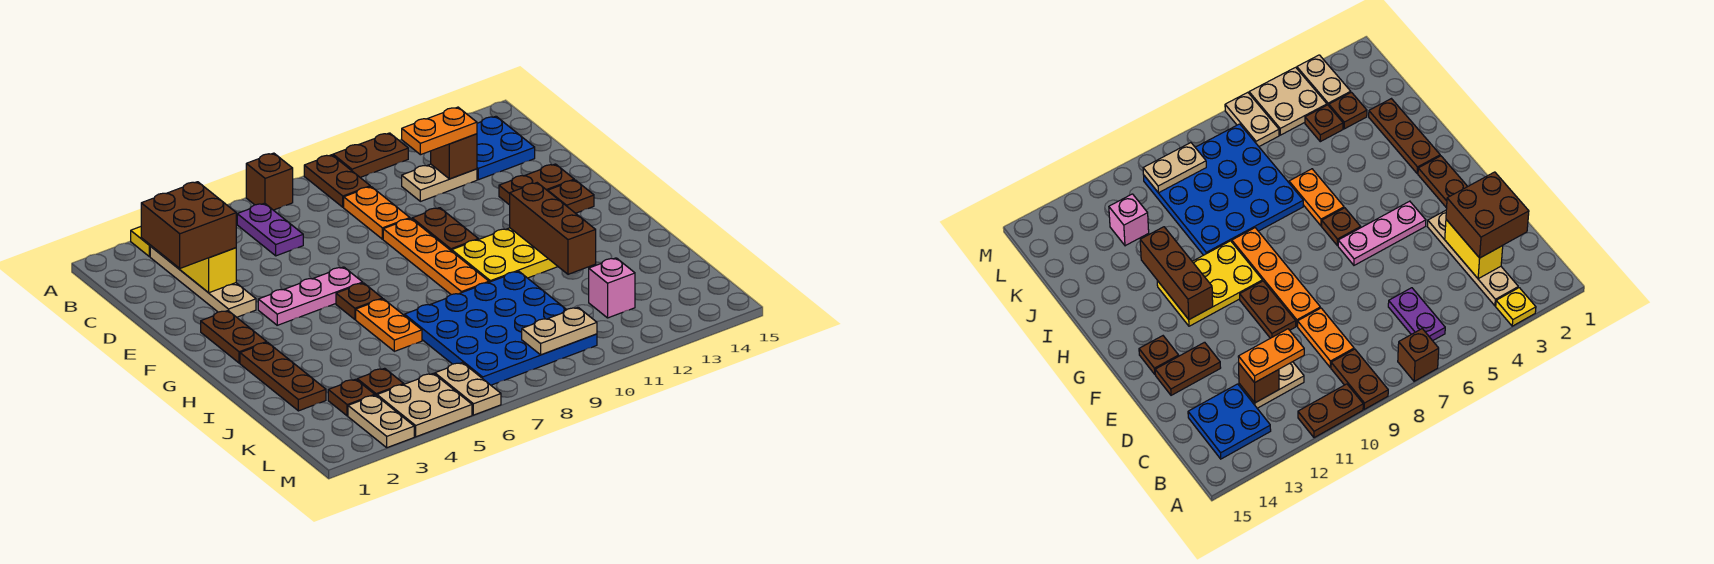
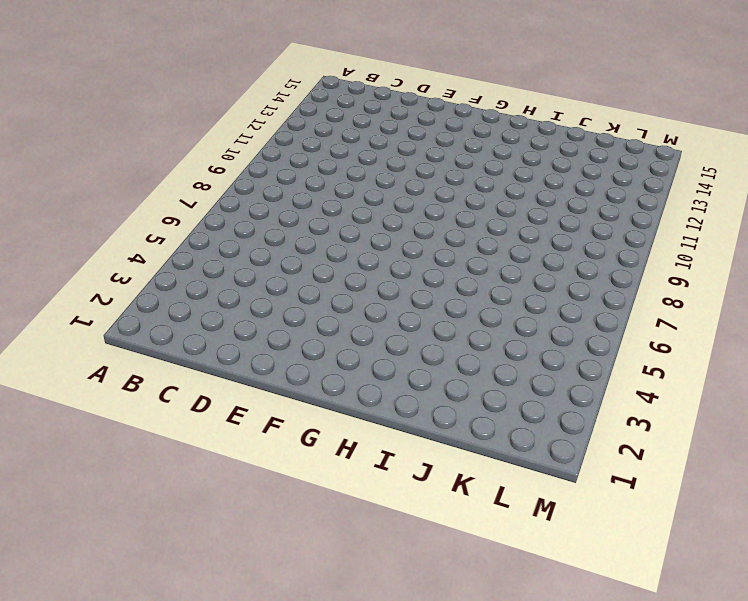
none -> yellow 1x1 plate [131,227,151,257]
none -> brown 1x1 brick [246,153,293,210]
none -> brown 1x2 plate [304,155,370,207]
none -> brown 1x2 plate [333,133,408,177]

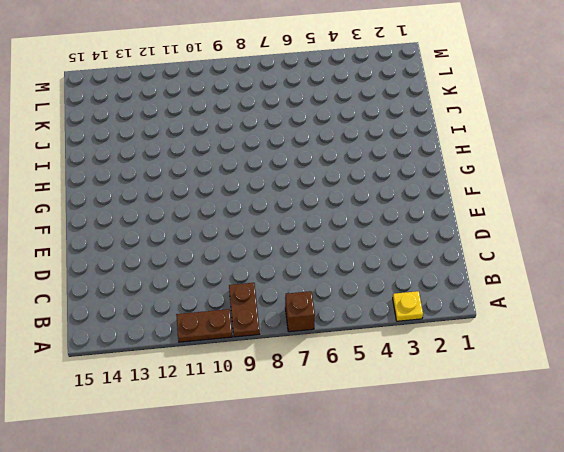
none -> tan 1x4 plate [150,246,256,317]
none -> purple 1x2 plate [237,203,303,256]
none -> blue 2x2 plate [477,116,535,180]
none -> orange 1x2 plate [344,187,410,239]

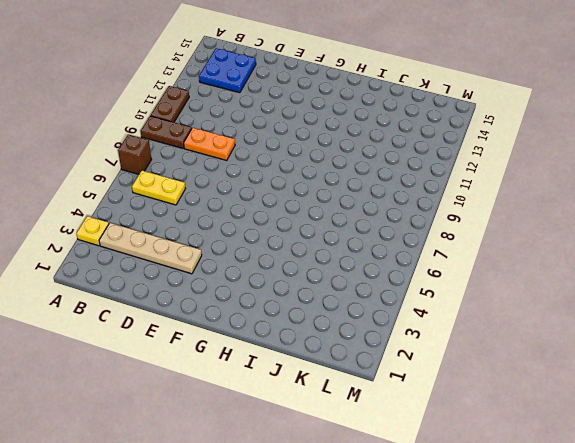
yellow 1x2 plate [132,170,185,205] -> purple 1x2 plate [237,203,303,256]
none -> tan 1x2 plate [402,164,477,201]
none -> orange 1x4 plate [383,218,489,295]
none -> brown 1x2 plate [412,208,478,251]
none -> brown 1x2 plate [499,164,574,205]

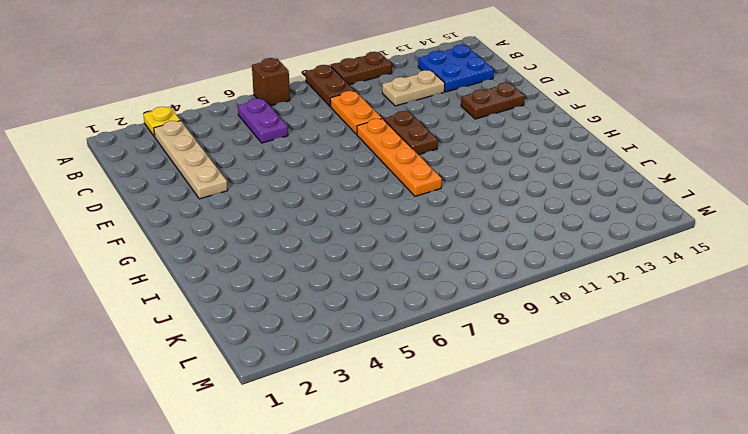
none -> brown 1x2 plate [201,311,267,363]
none -> pink 1x3 plate [258,267,363,325]
none -> brown 1x1 plate [548,180,594,213]
none -> brown 1x1 plate [336,283,382,319]

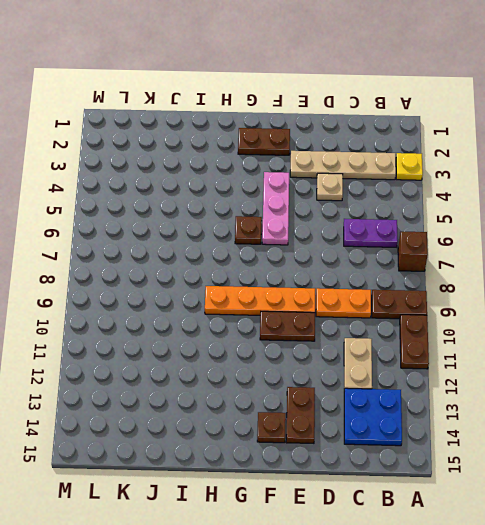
tan 1x1 plate [317,173,343,201] -> none
none -> yellow 2x3 plate [452,228,558,282]
none -> brown 1x3 plate [240,342,326,411]
none -> orange 1x2 plate [356,299,422,351]
none -> blue 4x4 plate [405,271,597,385]

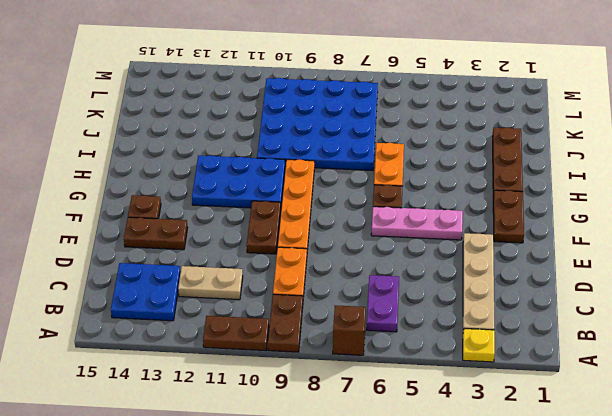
blue 2x3 plate [192,155,285,208] -> yellow 2x3 plate [452,228,558,282]
none -> brown 1x1 plate [328,379,375,416]
none -> brown 1x1 plate [357,368,404,396]
none -> pink 1x1 brick [589,258,635,318]
none -> tan 1x2 plate [348,395,414,448]

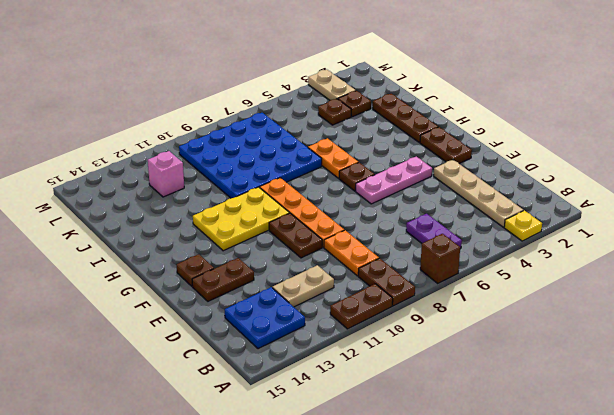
none -> tan 2x2 plate [377,373,472,437]
none -> tan 1x2 plate [435,363,501,415]
none -> yellow 1x2 brick [170,248,236,293]
none -> brown 1x1 brick [431,134,477,179]

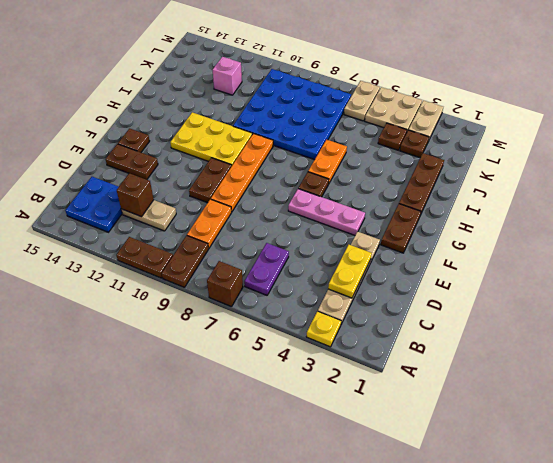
yellow 1x2 plate [328,245,372,298] -> yellow 1x2 brick [170,248,236,293]
none -> brown 1x3 brick [510,183,596,274]
none -> tan 1x2 plate [522,307,597,355]
none -> brown 2x2 brick [141,182,236,268]
none -> orange 1x2 plate [402,107,477,155]

